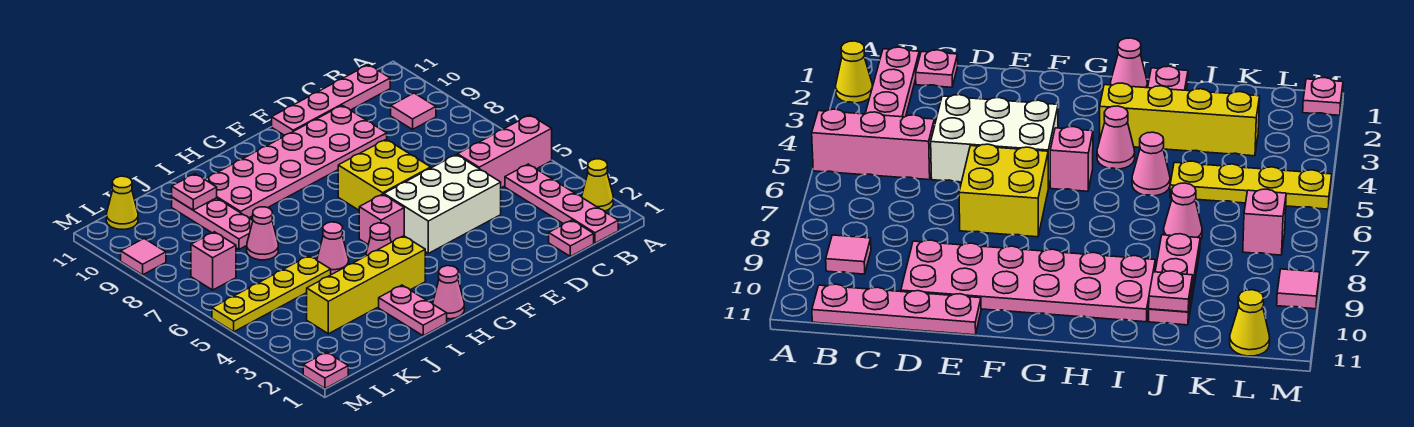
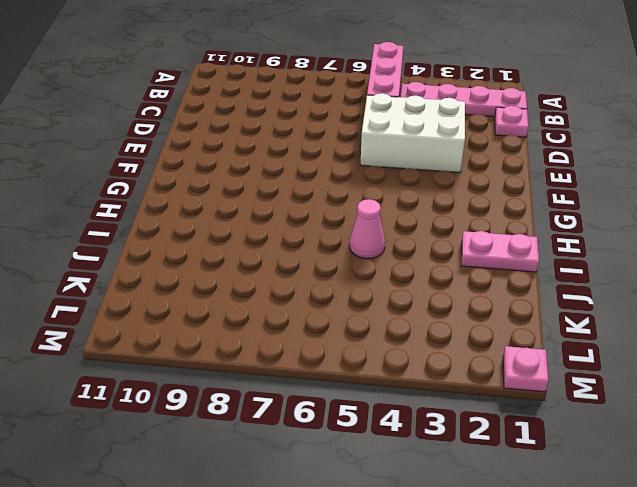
white 2x3 brick [360,93,465,172] -> white 2x3 brick turned to [384,155,501,253]
none -> yellow 1x1 cone [582,159,613,211]
none -> pink 1x1 tile [391,93,436,129]
none -> pink 1x4 plate [272,65,390,135]

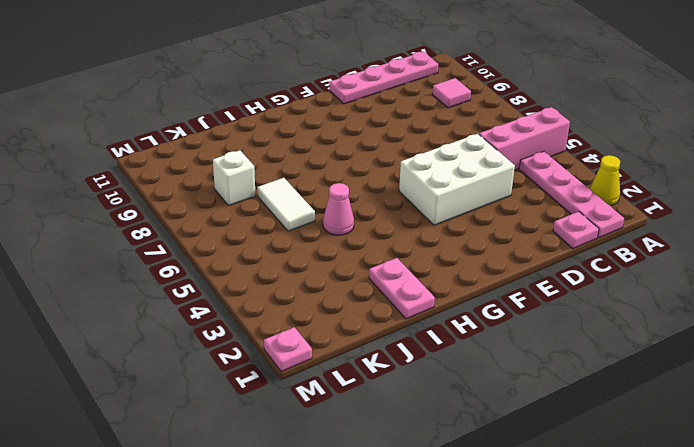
white 1x2 tile [257,178,315,231] -> pink 1x1 cone [247,207,278,260]
white 1x1 brick [213,150,256,206] -> none
none -> pink 2x6 plate [205,105,387,218]
none -> yellow 2x2 brick [338,139,431,210]
none -> pink 1x1 brick [359,194,404,244]

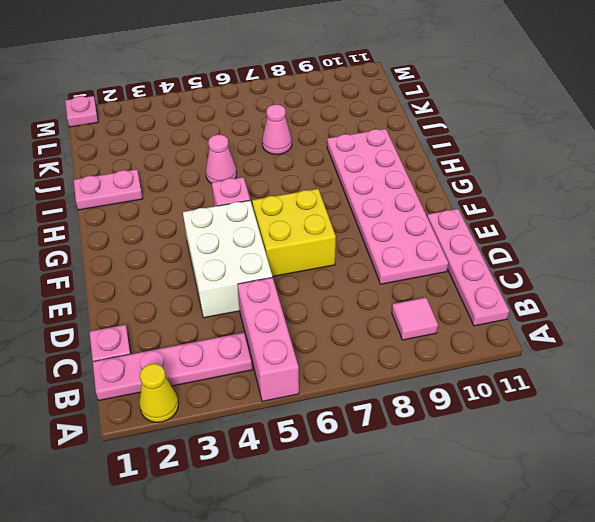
none -> pink 1x1 cone [433,266,464,319]
none -> yellow 1x4 brick [307,236,425,334]
none -> pink 1x1 cone [366,223,391,256]

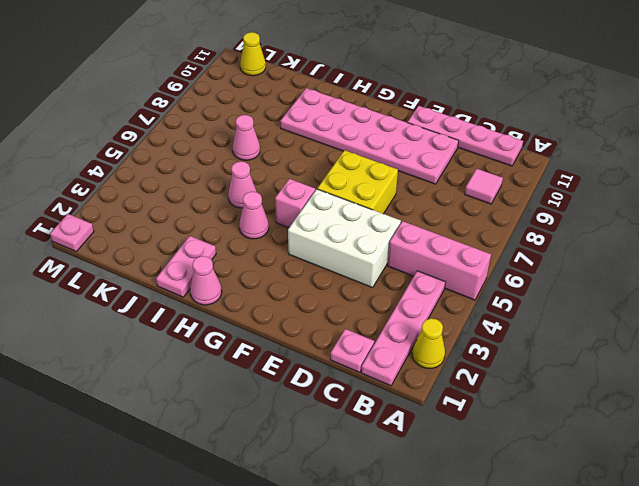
none -> yellow 1x4 brick [307,236,425,334]
none -> yellow 1x4 plate [212,256,331,332]
none -> pink 1x3 plate [172,197,253,249]

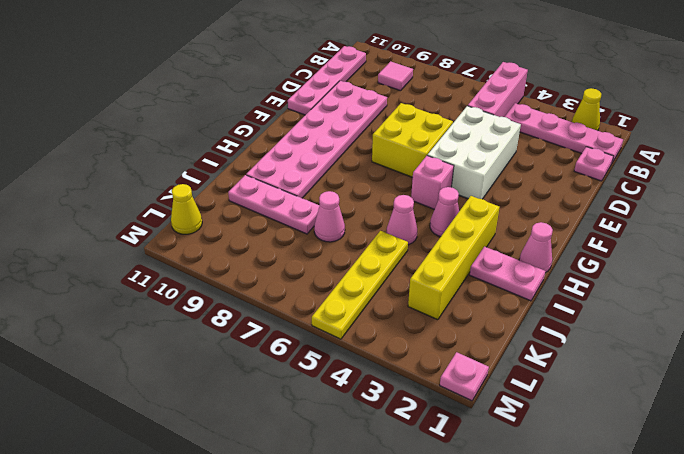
none -> pink 1x1 brick [191,232,236,290]
none -> pink 1x1 tile [121,239,166,275]
none -> pink 1x1 plate [172,174,217,210]

